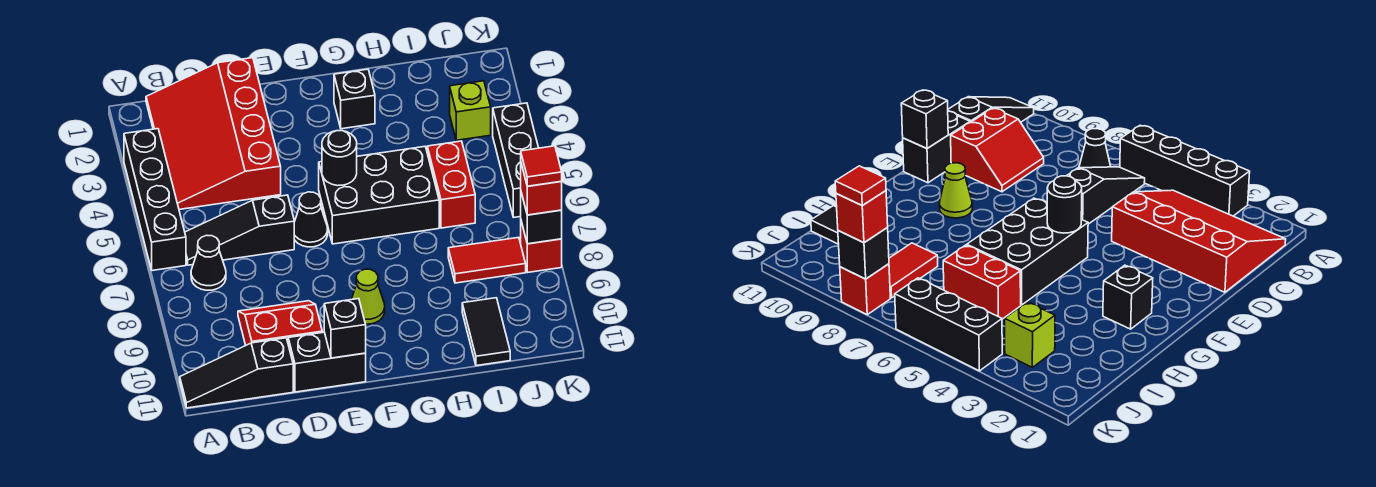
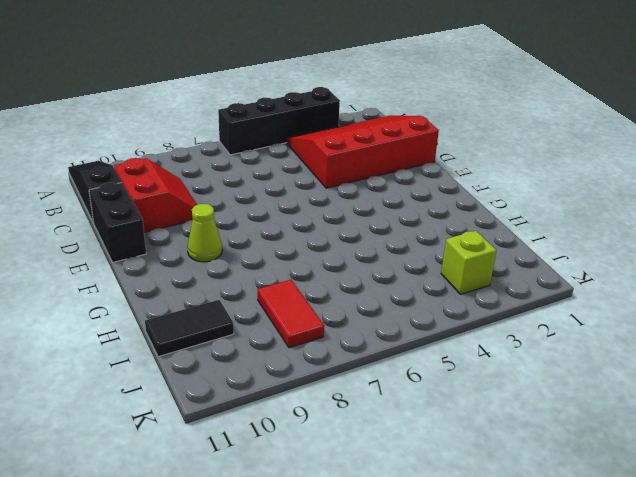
none -> black 1x3 slope [185,195,294,265]
none -> black 1x1 cone [191,235,226,290]
none -> black 1x1 cone [294,192,328,247]

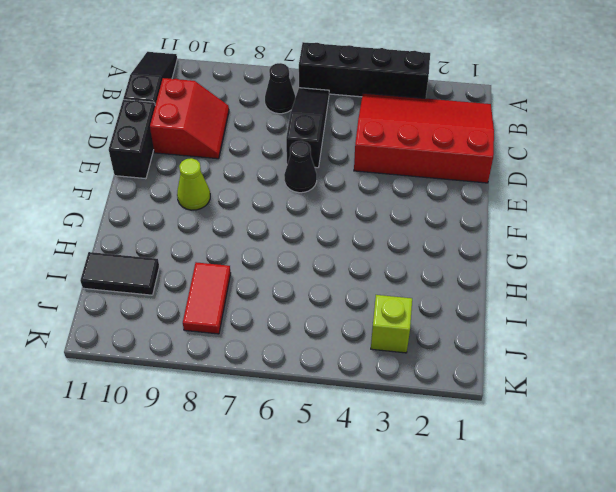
none -> black 2x3 brick [319,147,439,244]
none -> black 1x1 brick [334,69,375,129]
none -> red 1x2 brick [427,141,475,228]

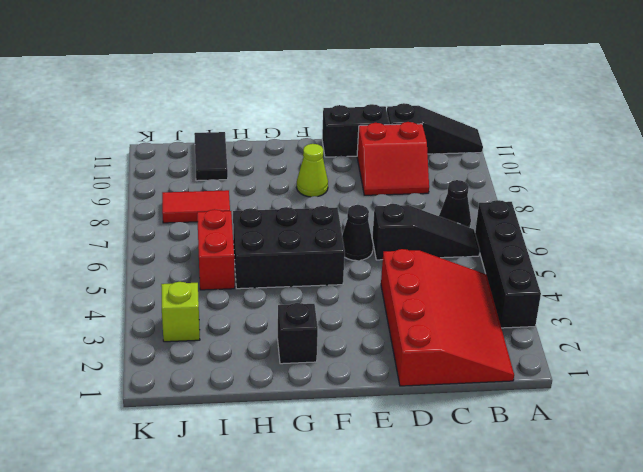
none -> black 1x3 brick [493,103,538,217]
none -> red 1x1 brick [521,221,562,273]
none -> black 1x1 brick [324,299,366,358]

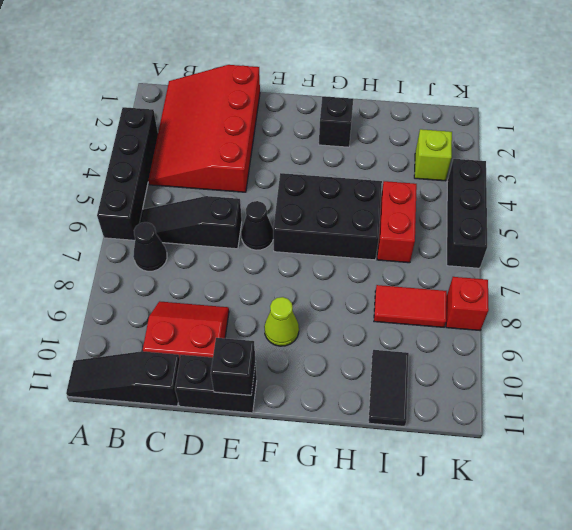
none -> black 1x1 round brick [322,131,357,186]
none -> black 1x1 brick [521,193,562,244]
none -> red 1x1 brick [521,164,562,215]

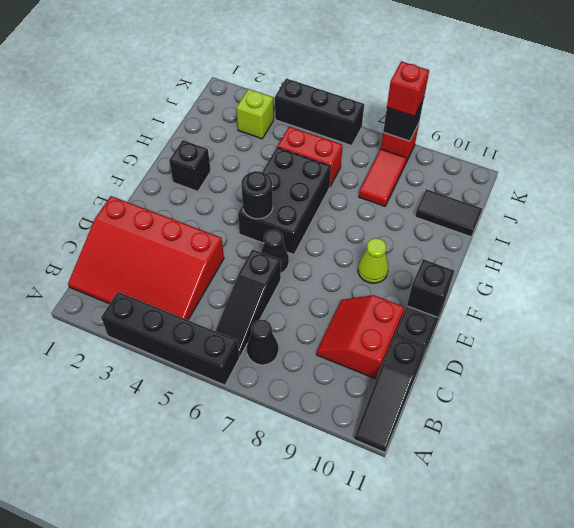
none -> red 1x1 tile [521,146,562,186]

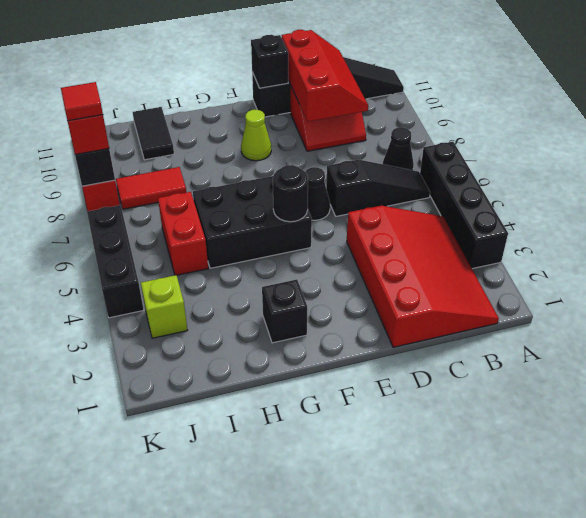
red 2x3 slope [282,30,368,122] -> none

